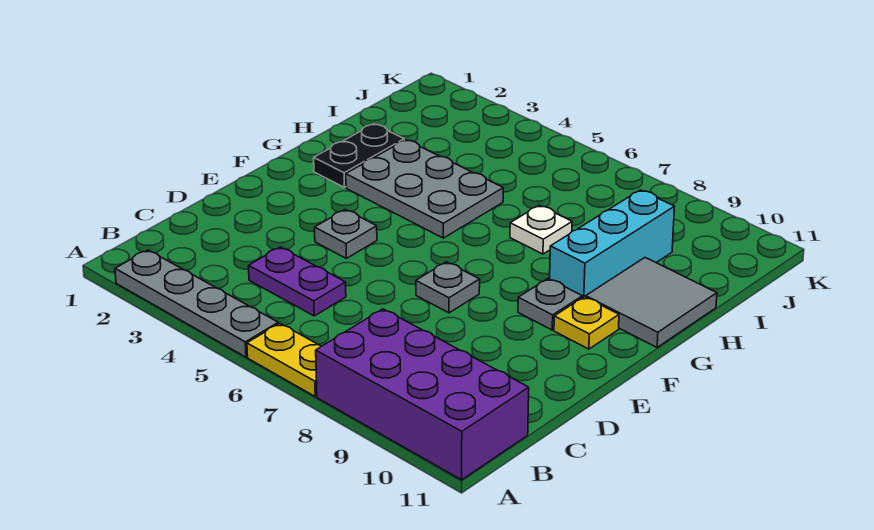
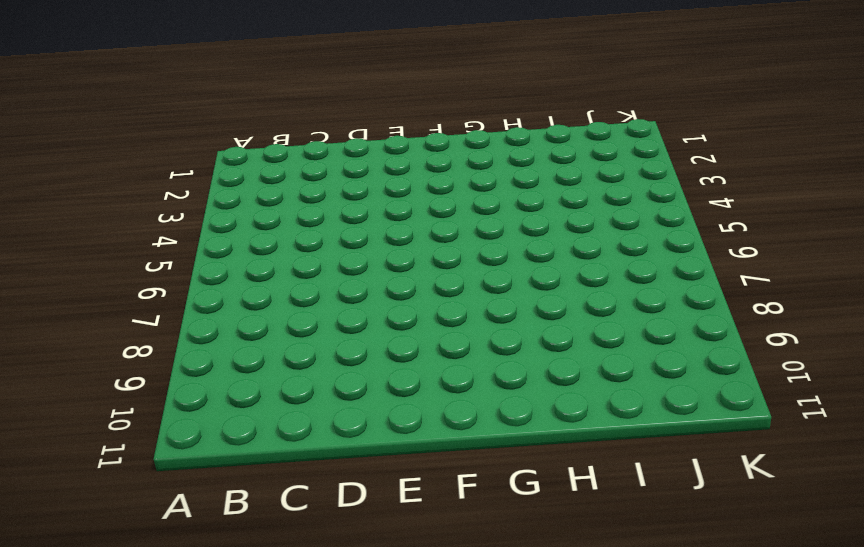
none -> grey 1x4 plate [115,250,278,357]
none -> yellow 1x2 plate [247,323,321,396]
none -> purple 2x4 brick [316,309,529,480]

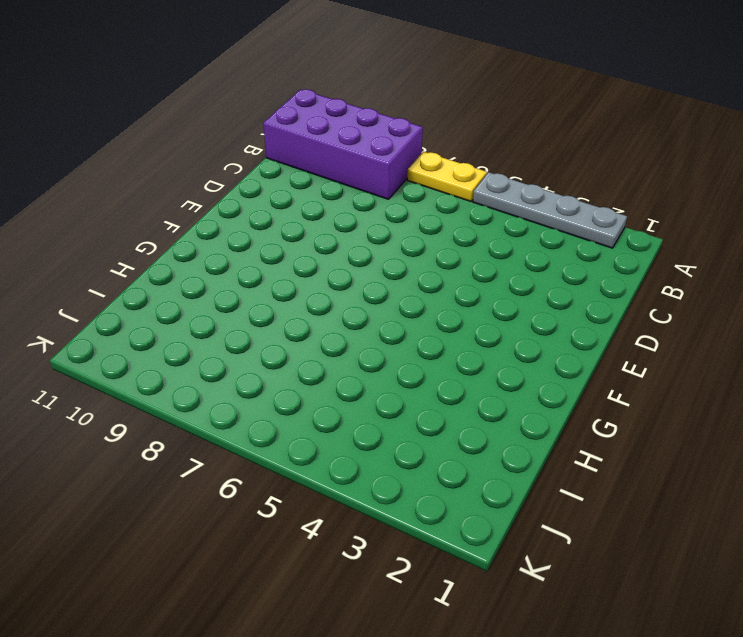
none -> purple 1x2 plate [248,247,346,316]
none -> grey 1x1 plate [315,210,377,258]
none -> grey 1x1 plate [416,262,480,313]

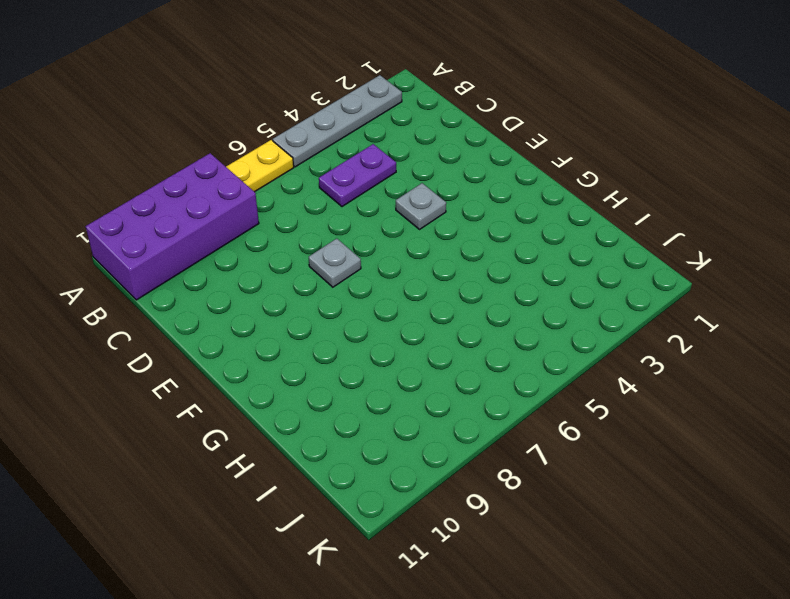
none -> grey 1x1 plate [518,278,582,330]
none -> yellow 1x1 plate [554,297,619,349]
none -> black 1x2 plate [314,124,404,187]

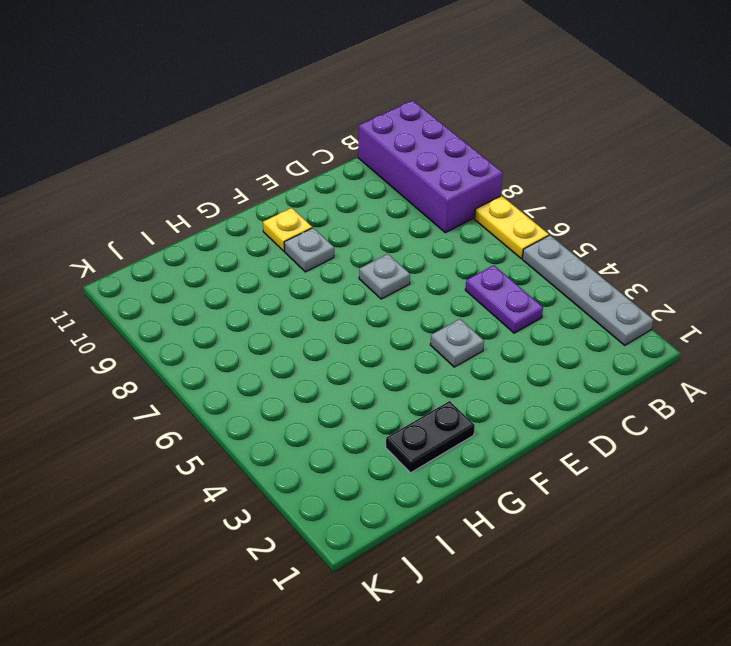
none -> grey 2x3 plate [346,140,503,238]
none -> cyan 1x3 brick [550,190,675,298]
none -> grey 2x2 tile [586,258,717,347]

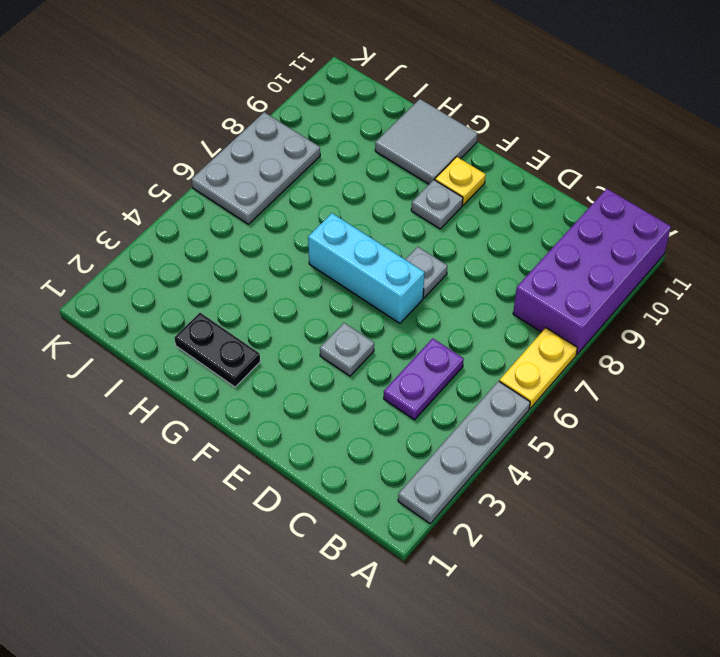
cyan 1x3 brick [308,213,425,323] -> cyan 1x3 brick moved to [550,190,675,298]
grey 2x3 plate [192,112,320,224] -> grey 2x3 plate moved to [346,140,503,238]
none -> white 1x1 plate [510,205,572,254]

